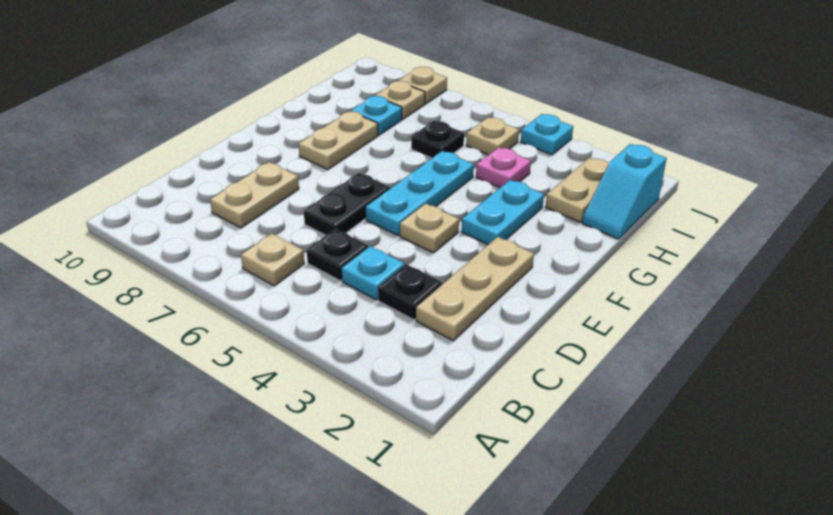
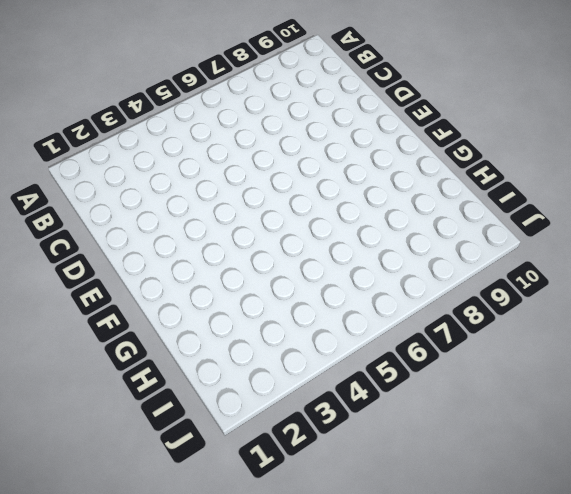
none -> tan 1x1 plate [241,233,304,286]
none -> tan 1x3 plate [416,237,534,341]
none -> black 1x1 plate [378,264,442,320]

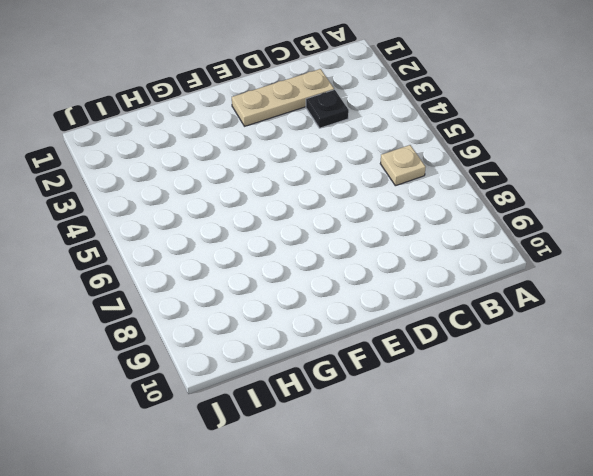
none -> cyan 1x1 plate [342,246,404,300]
none -> black 1x1 plate [307,229,368,281]
none -> tan 1x2 plate [210,162,299,228]

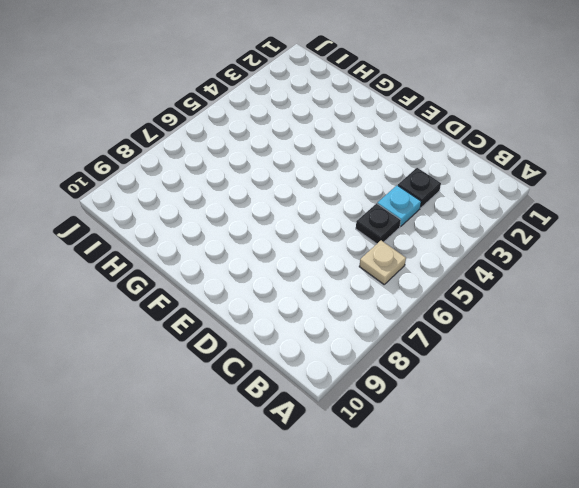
none -> tan 1x3 plate [416,237,534,341]
none -> tan 1x2 plate [210,162,299,228]
none -> black 1x2 plate [304,173,390,235]

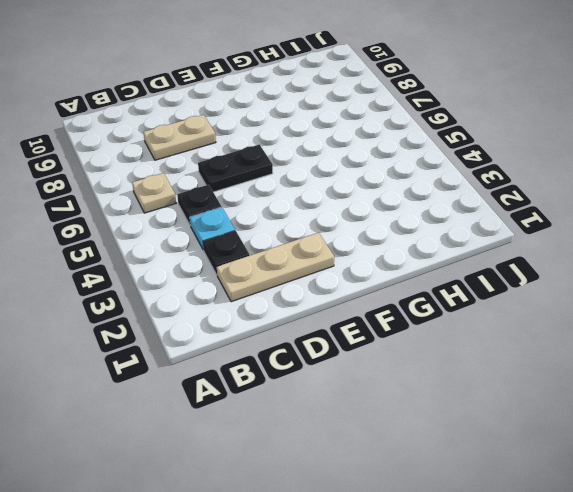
none -> tan 1x1 plate [400,204,459,253]
none -> cyan 1x3 plate [366,151,474,236]
none -> cyan 1x2 plate [461,180,544,245]

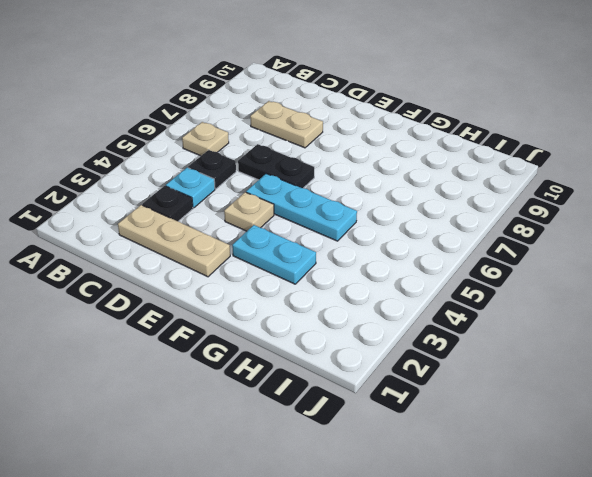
none -> tan 1x2 plate [298,111,378,170]
none -> cyan 1x2 slope [582,144,667,239]
none -> tan 1x2 plate [546,158,609,222]

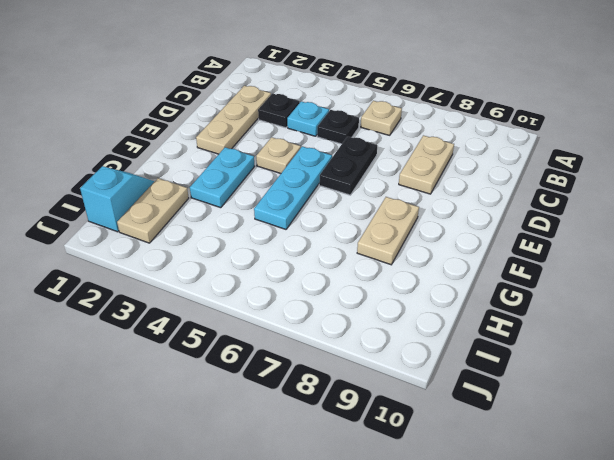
none -> pink 1x1 plate [476,147,531,187]
none -> black 1x1 plate [411,121,464,158]
none -> cyan 1x1 plate [351,96,402,135]

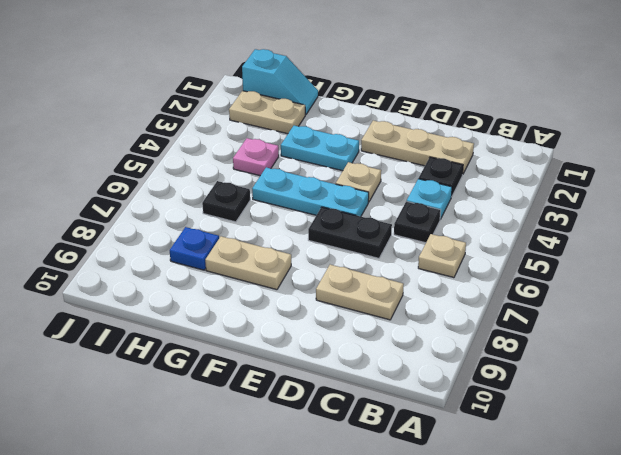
blue 1x1 plate [170,227,219,270] -> cyan 1x1 plate [351,96,402,135]
none -> tan 1x1 plate [466,117,519,155]
none -> tan 1x1 plate [375,81,425,119]
none -> cyan 1x1 plate [521,114,573,155]

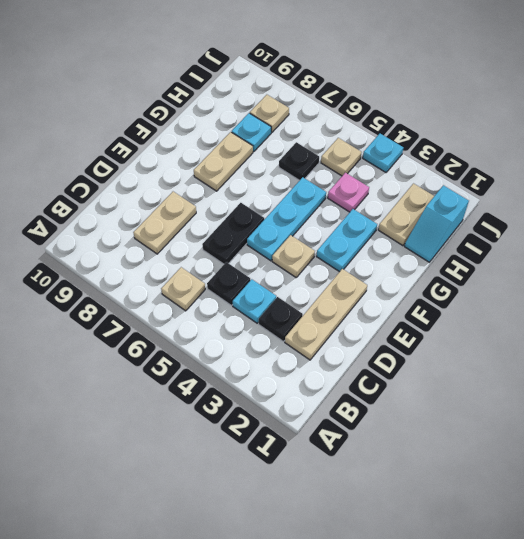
none -> tan 1x1 plate [398,67,447,104]

